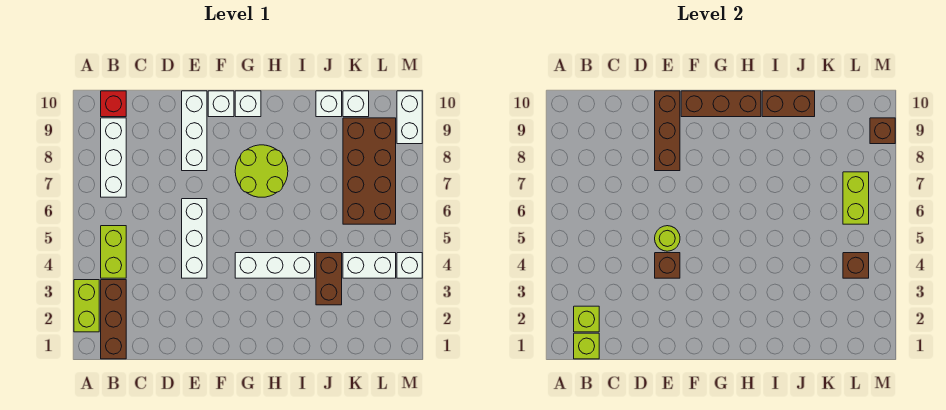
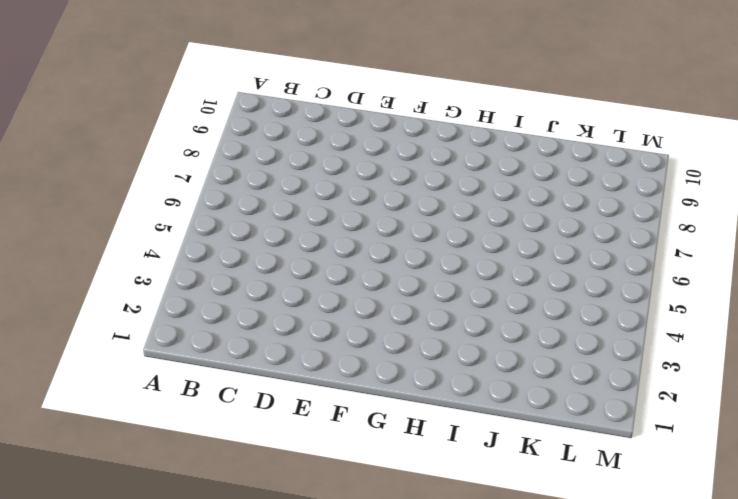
none -> lime 1x2 brick [74,280,99,332]
none -> brown 1x3 brick [101,280,126,359]
none -> lime 1x2 brick [101,226,126,278]

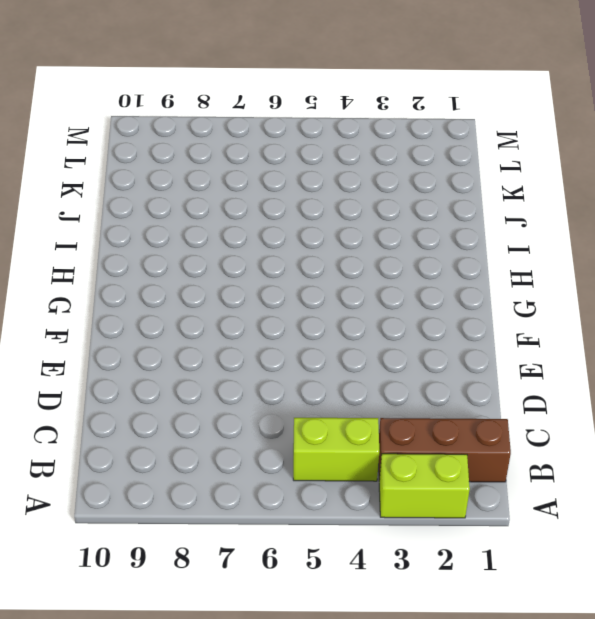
none -> white 1x3 brick [101,118,126,197]
none -> red 1x1 brick [101,91,126,117]
none -> white 1x3 brick [182,199,207,278]

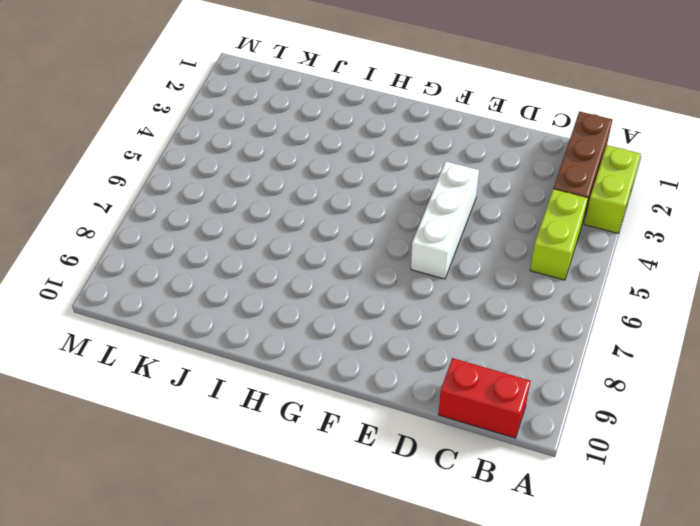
red 1x2 brick [438,358,530,438] -> red 1x1 brick [101,91,126,117]
none -> white 1x3 brick [101,118,126,197]
none -> white 1x3 brick [182,91,207,171]
none -> white 1x1 brick [208,91,234,117]

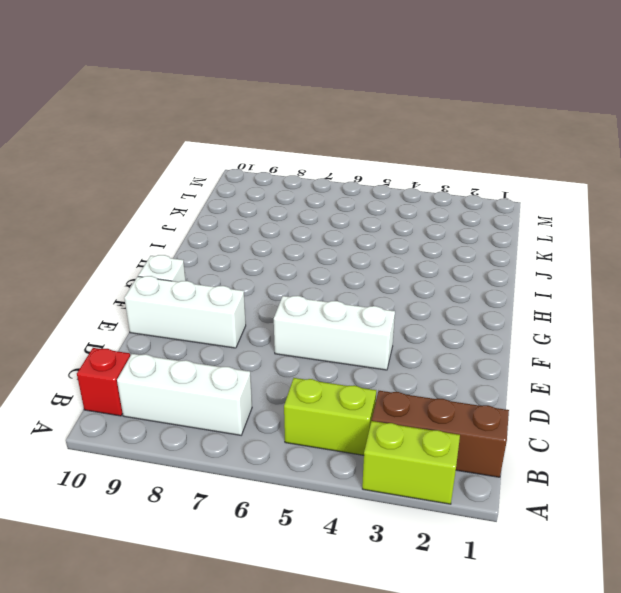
none -> white 1x3 brick [235,253,315,278]
none -> lime 2x2 round brick [235,145,288,197]
none -> white 1x1 brick [235,91,261,117]

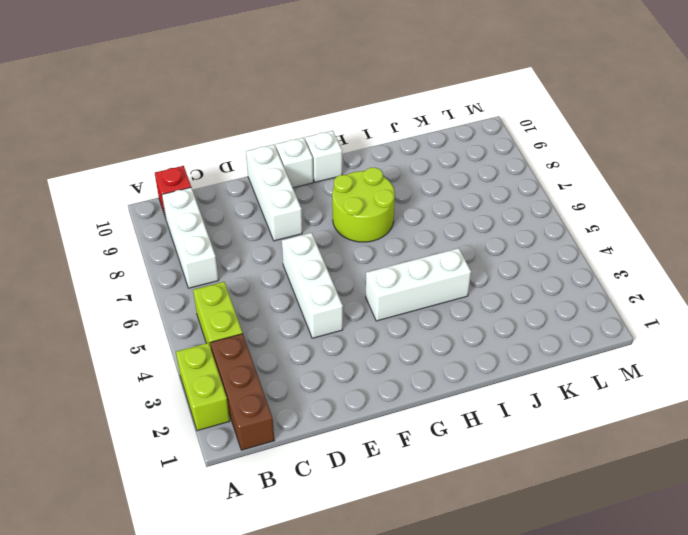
none -> brown 1x2 brick [316,253,342,305]
none -> white 1x1 brick [316,91,342,117]
none -> white 1x2 brick [343,253,396,278]

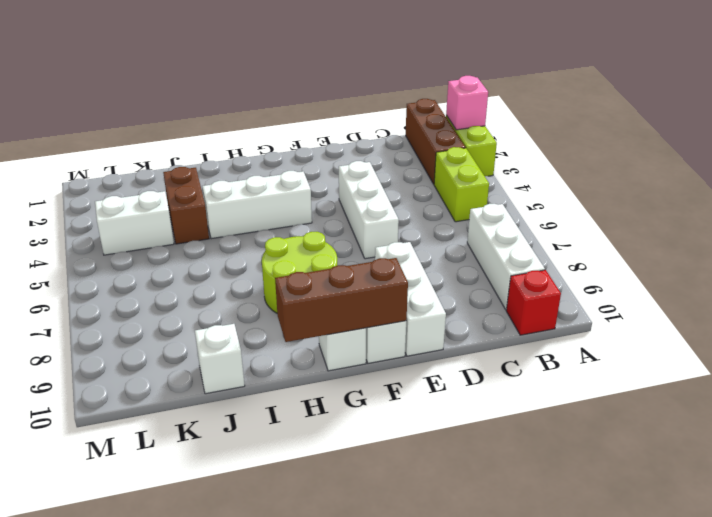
pink 1x1 brick [446,76,488,130] -> none
none -> brown 2x4 brick [343,118,396,224]
none -> white 1x1 brick [343,91,369,117]
none -> white 1x1 brick [397,253,422,278]

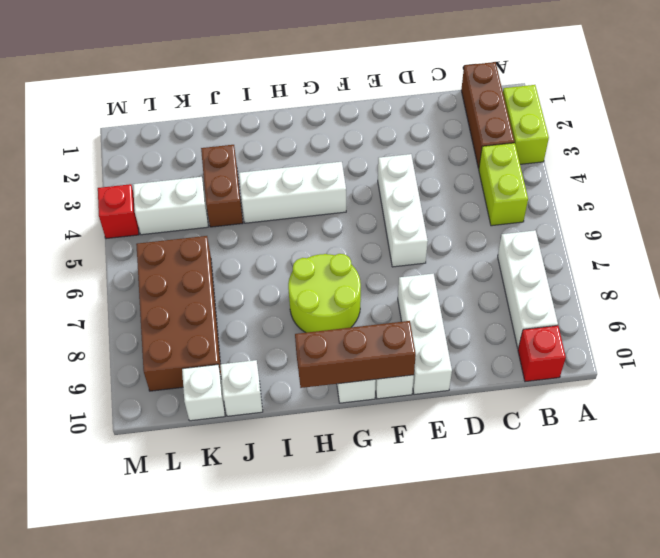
red 1x1 brick [98,184,139,239] -> white 1x1 brick [397,253,422,278]
none -> white 1x2 brick [397,91,422,144]
none -> lime 1x1 brick [574,333,599,359]
none -> lime 1x1 brick [574,306,599,332]

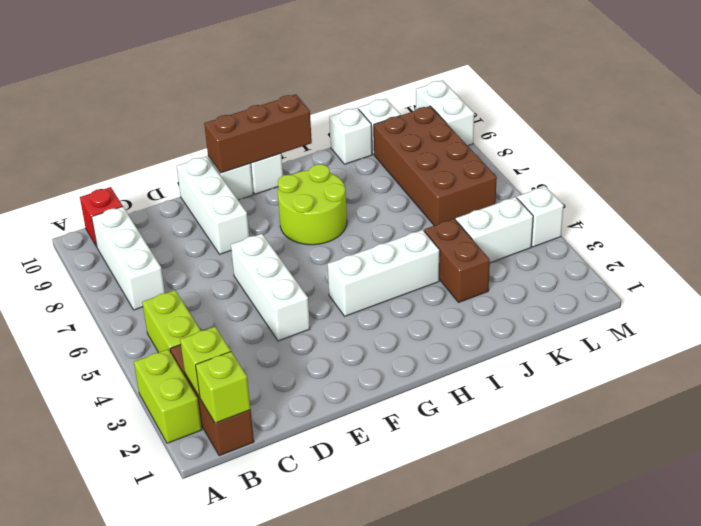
none -> brown 1x1 brick [655,253,680,278]
none -> lime 1x1 round brick [655,226,680,251]
none -> brown 1x3 brick [655,91,680,171]

